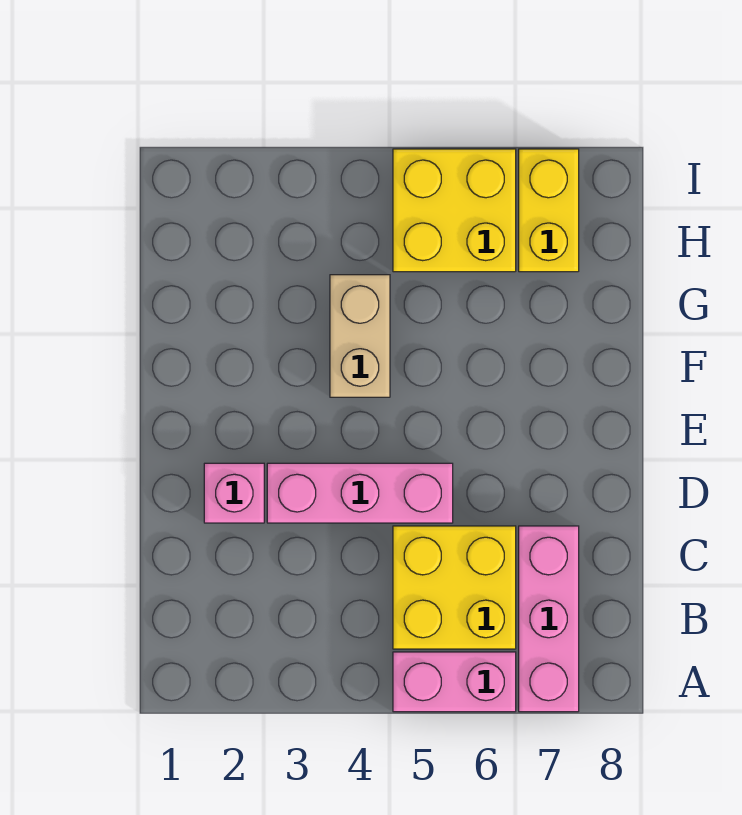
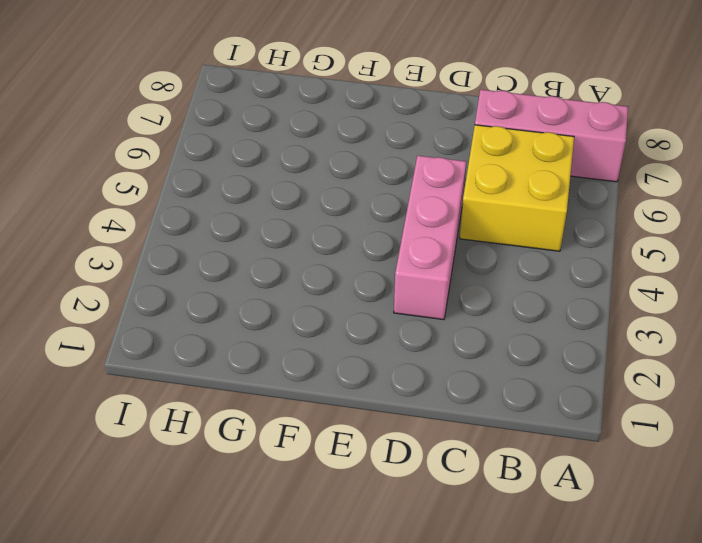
none -> pink 1x2 brick [393,652,516,712]
none -> pink 1x1 brick [204,463,264,523]

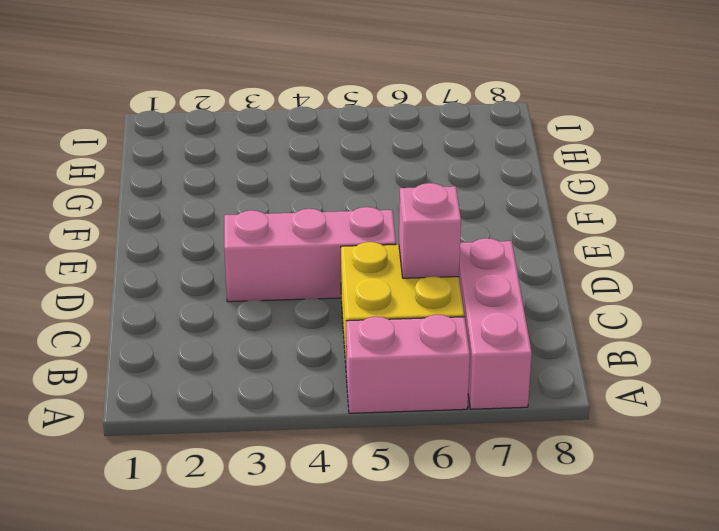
pink 1x1 brick [399,183,461,278] -> pink 1x1 brick moved to [204,463,264,523]
none -> tan 1x2 brick [330,275,390,397]
none -> yellow 2x2 brick [393,149,516,272]

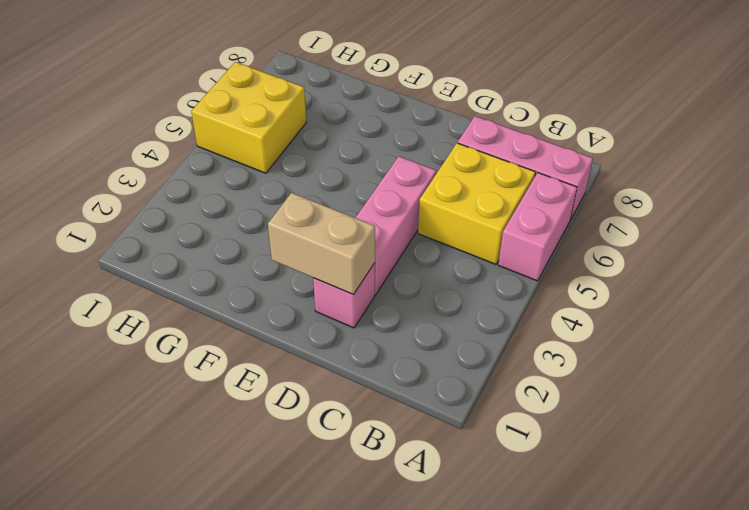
tan 1x2 brick [268,193,375,294] -> tan 1x2 brick moved to [330,275,390,397]
none -> yellow 1x2 brick [519,149,579,272]

